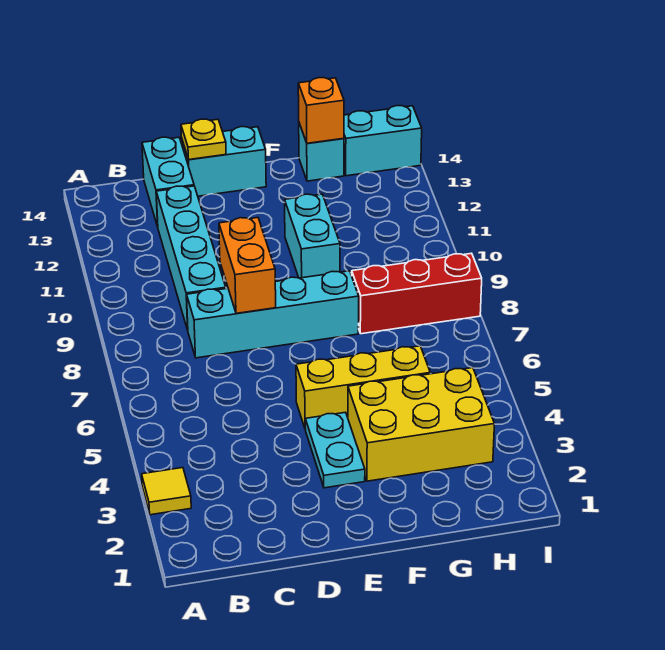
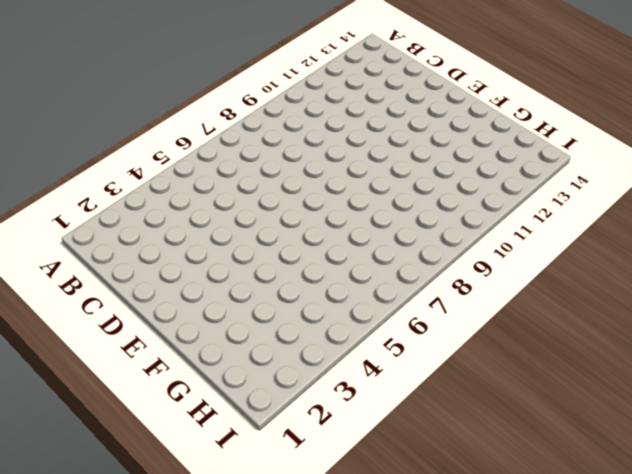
none -> yellow 1x1 tile [142,468,191,515]
none -> cyan 1x4 brick [187,271,359,358]
none -> cyan 1x4 brick [156,186,226,330]

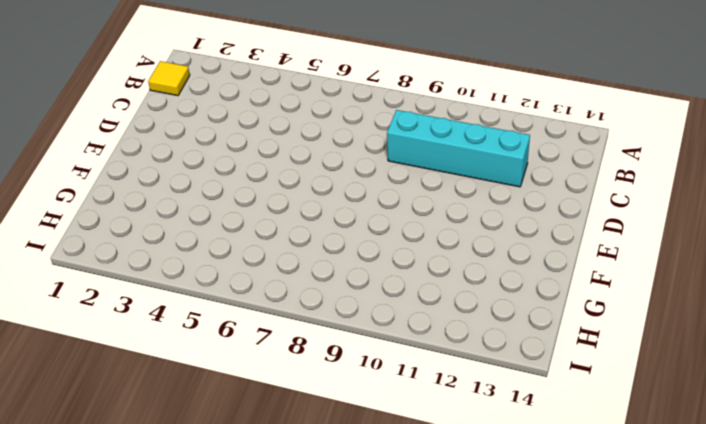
yellow 1x1 tile [148,61,190,96] -> yellow 1x1 tile moved to [142,468,191,515]
none -> cyan 1x4 brick [187,271,359,358]
none -> cyan 1x2 brick [142,137,194,227]
none -> cyan 1x2 brick [181,127,266,196]

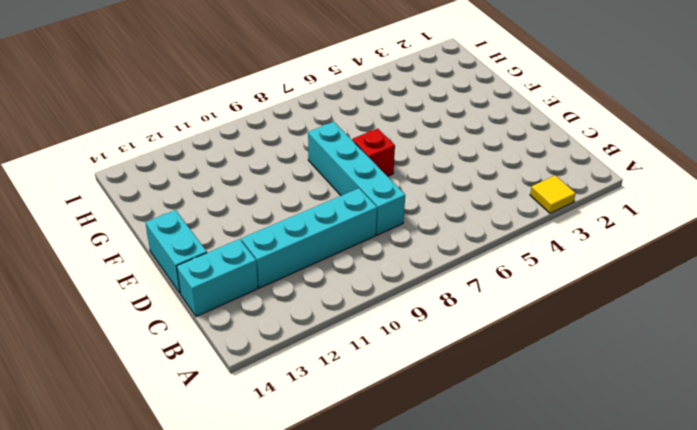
red 1x1 brick [352,129,395,176] -> none
none -> cyan 1x2 plate [305,412,365,488]
none -> yellow 1x3 brick [296,346,430,428]
none -> yellow 2x3 brick [348,368,494,481]

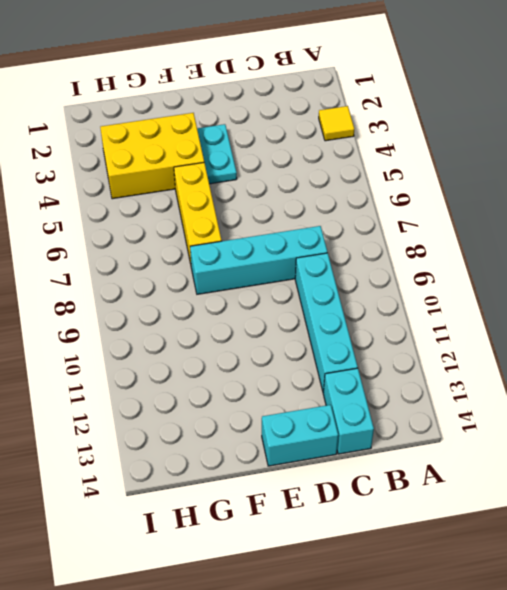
yellow 1x3 brick [174,162,222,264] -> yellow 1x3 brick turned to [296,346,430,428]
none -> cyan 1x2 brick [285,194,340,278]
none -> red 1x3 brick [352,253,482,334]
none -> cyan 1x1 brick [299,123,344,181]

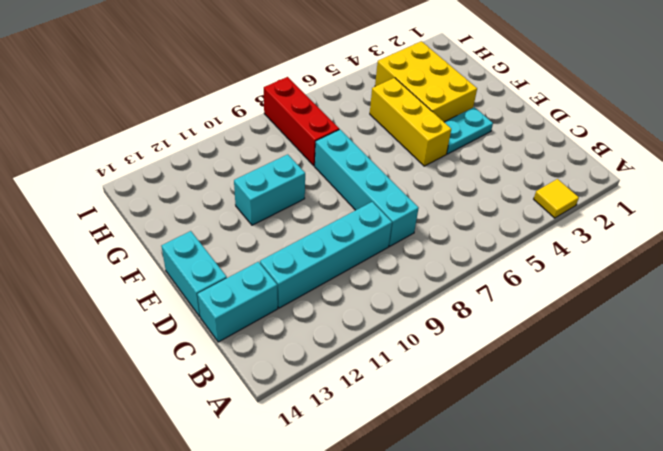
none -> cyan 1x1 brick [299,123,344,181]
none -> cyan 1x2 brick [344,106,422,176]
none -> orange 1x2 brick [219,218,276,313]

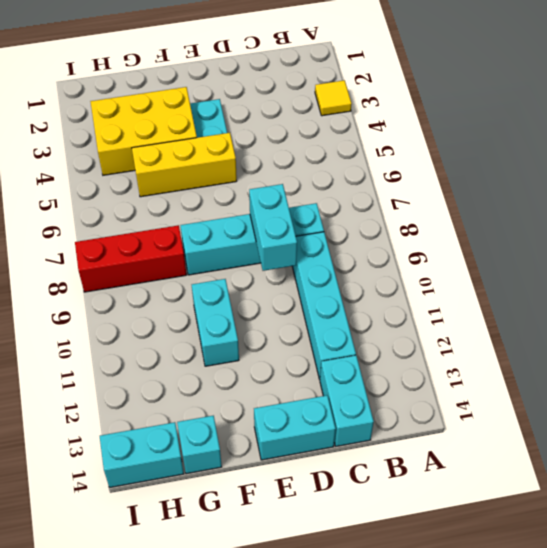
cyan 1x2 brick [249,184,297,271] -> orange 1x2 brick [219,218,276,313]
none -> yellow 1x1 plate [181,119,226,160]
none -> orange 1x1 brick [298,78,344,143]

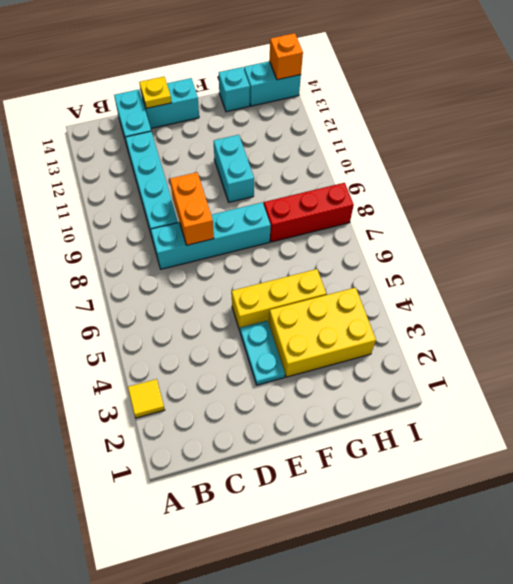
orange 1x1 brick [269,33,303,80] -> orange 1x1 brick moved to [298,78,344,143]

